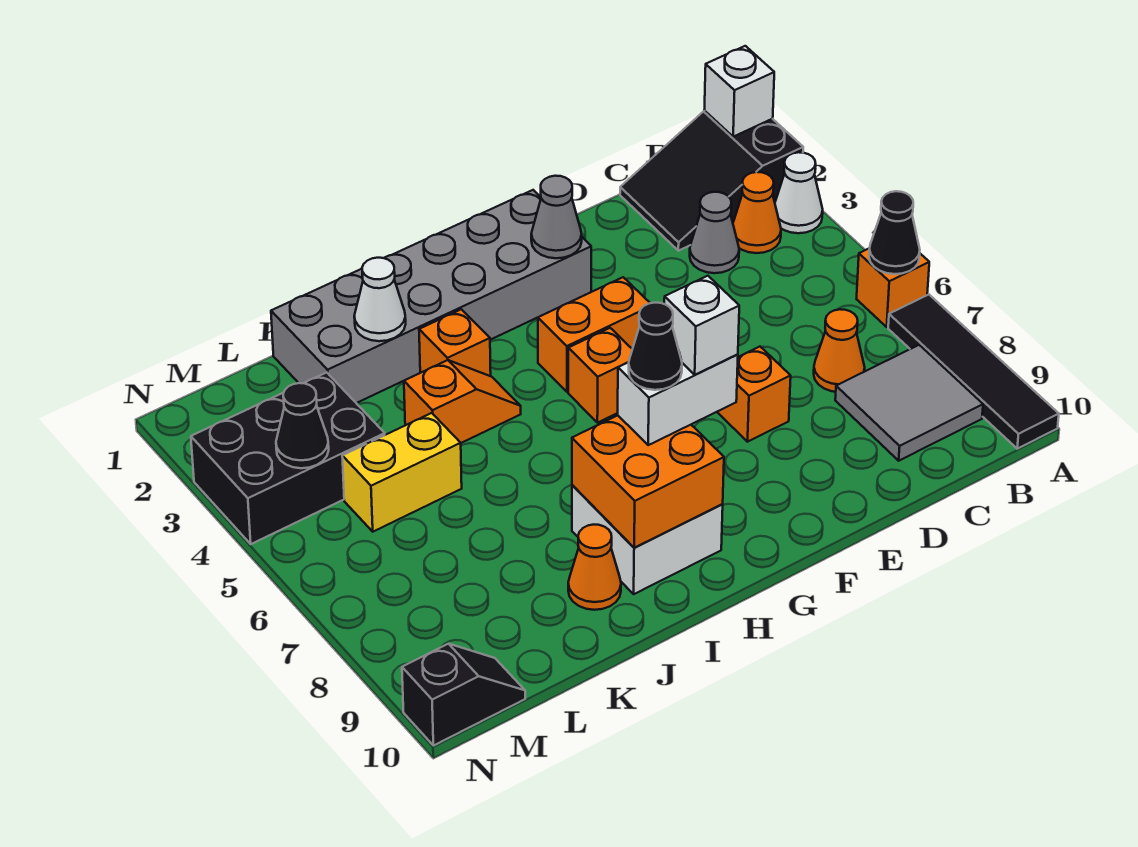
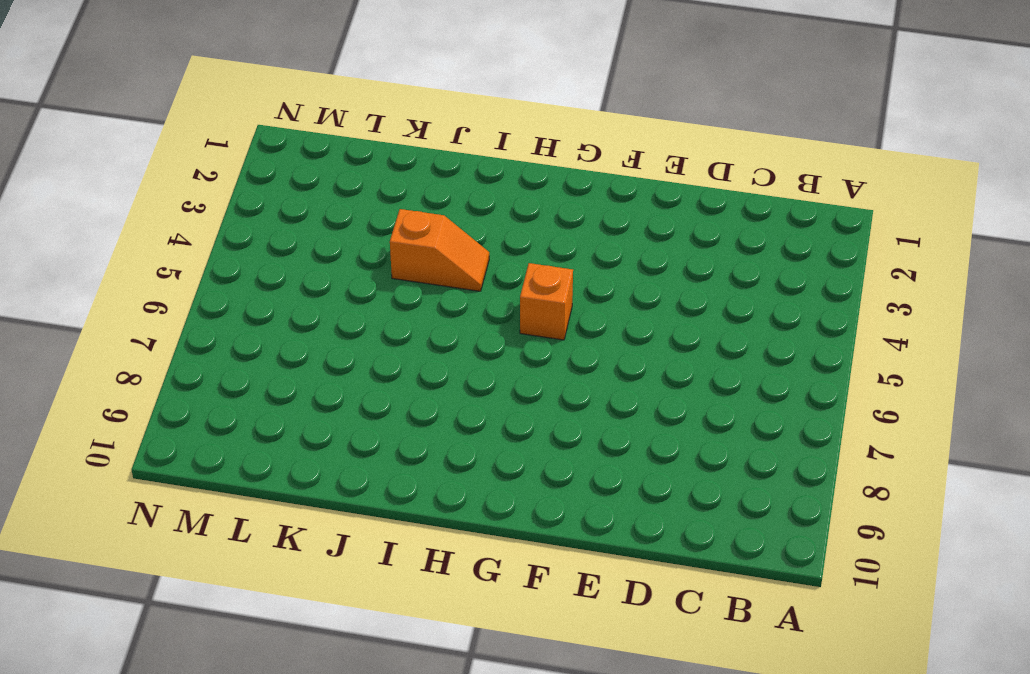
none -> black 2x3 slope [620,111,803,251]
none -> white 1x1 cone [775,152,823,233]
none -> orange 1x1 brick [857,249,929,327]

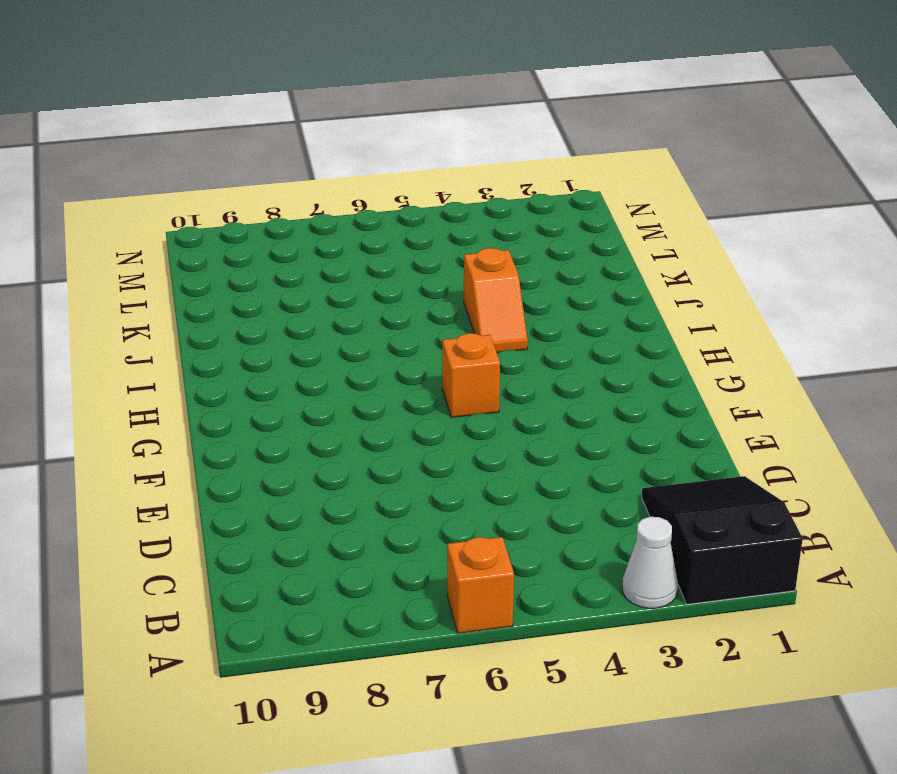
none -> black 1x4 tile [888,295,1059,449]
none -> orange 1x1 cone [733,172,781,253]
none -> grey 2x2 tile [835,345,983,461]

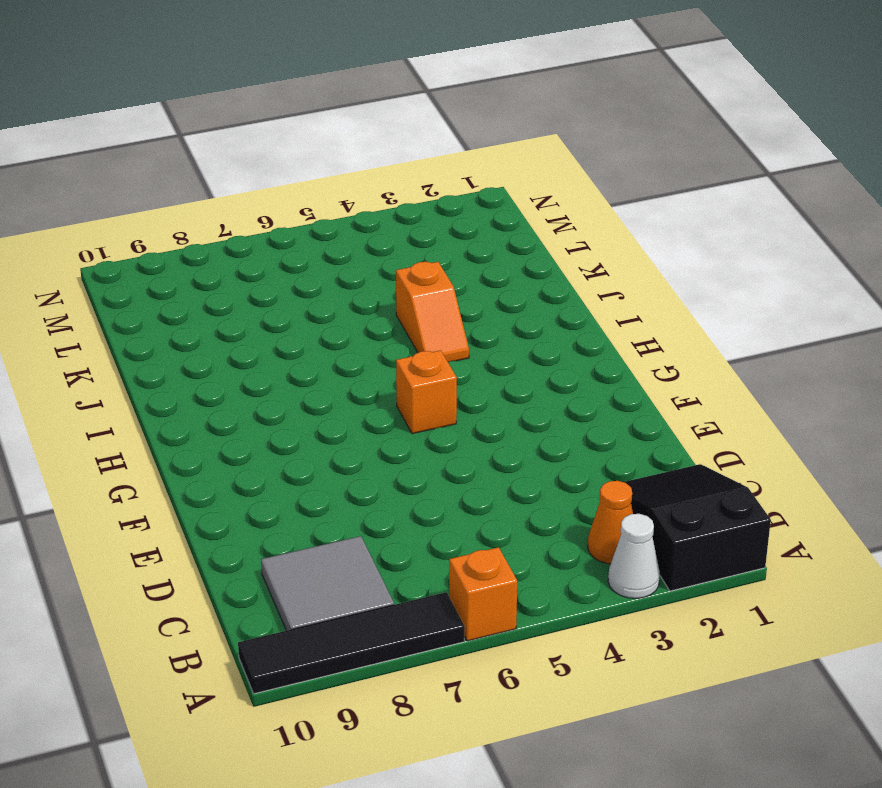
none -> grey 1x1 cone [690,192,739,273]
none -> orange 1x1 cone [814,309,865,392]
none -> orange 1x1 brick [717,347,791,442]

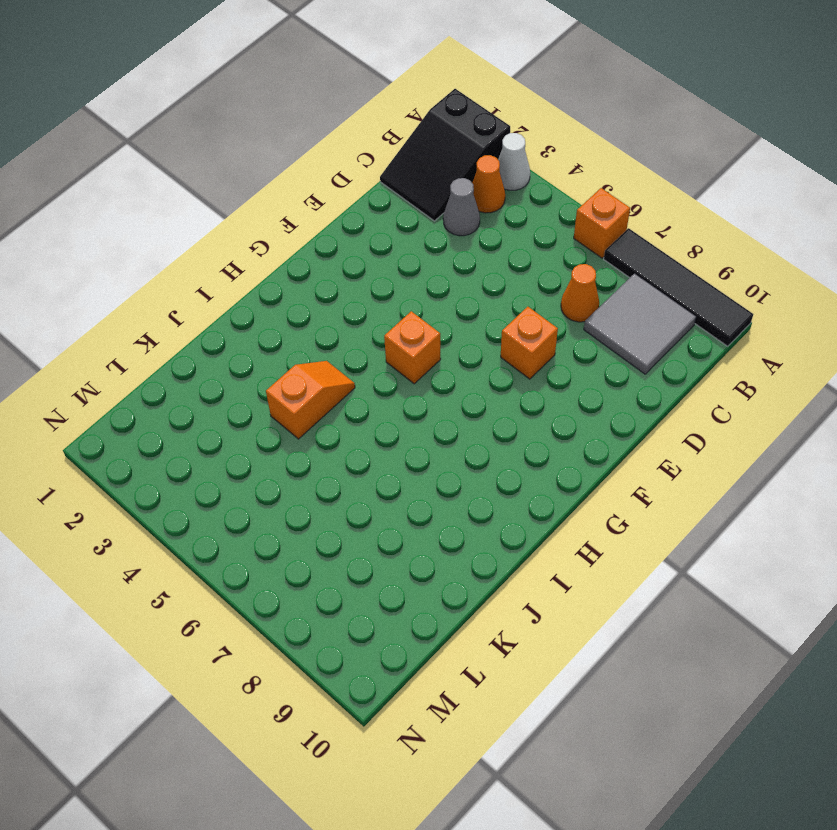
none -> grey 2x6 brick [271,190,591,403]
none -> orange 1x2 brick [538,277,650,392]
none -> white 2x2 brick [572,485,723,594]

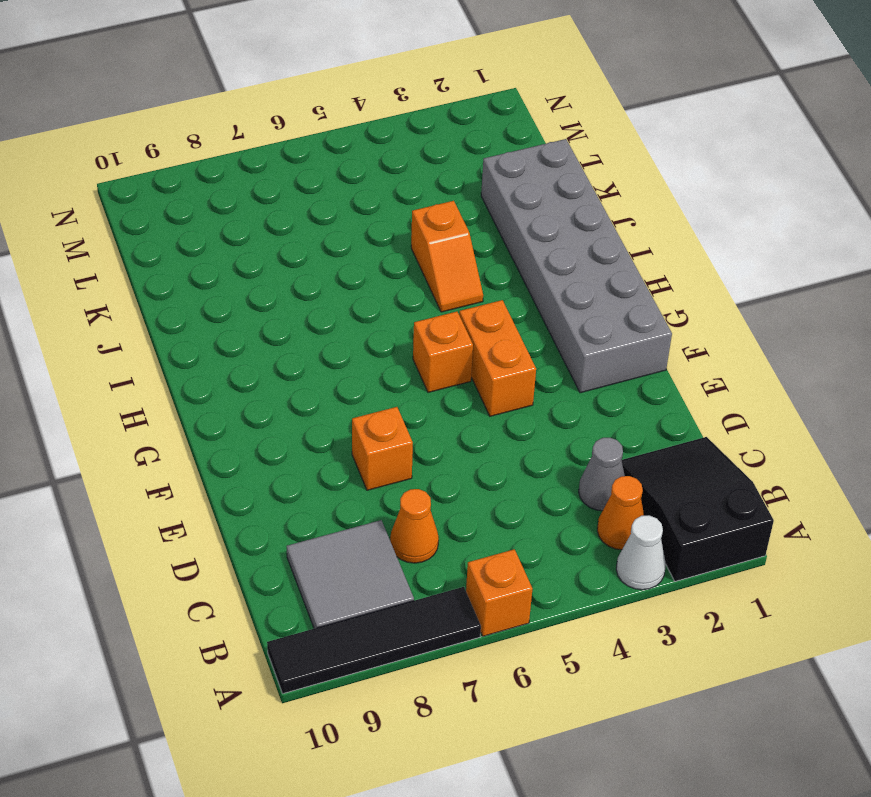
none -> white 2x2 brick [572,485,723,594]
none -> orange 1x1 brick [419,309,491,376]
none -> orange 1x1 cone [568,525,621,610]

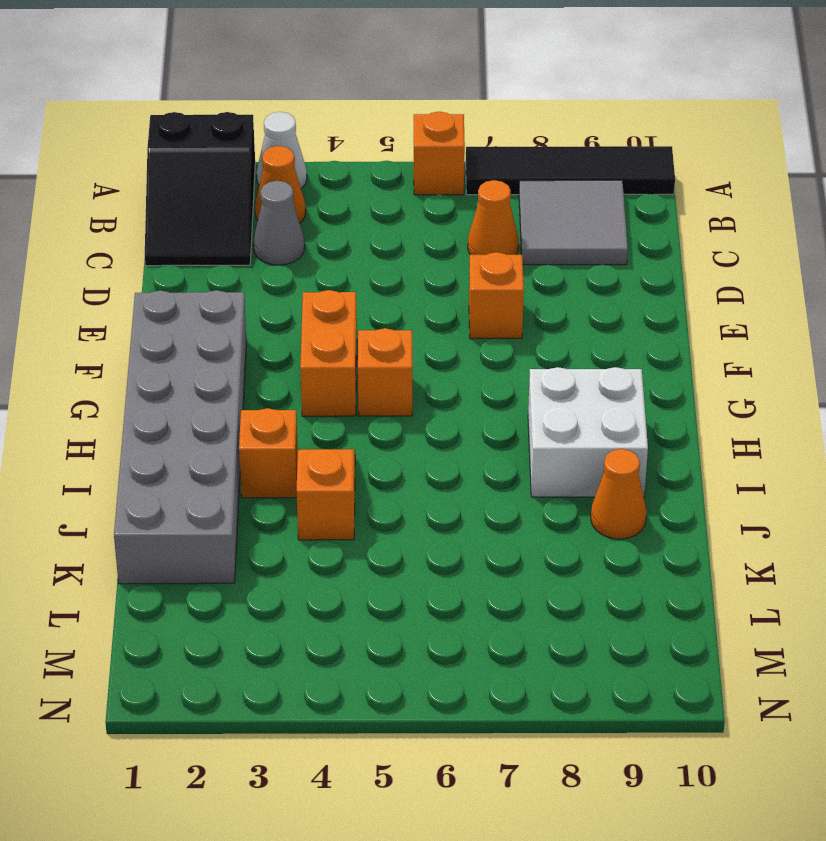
none -> yellow 1x2 brick [342,413,462,532]
none -> black 2x3 brick [191,372,385,544]
none -> black 1x2 slope [402,644,525,746]

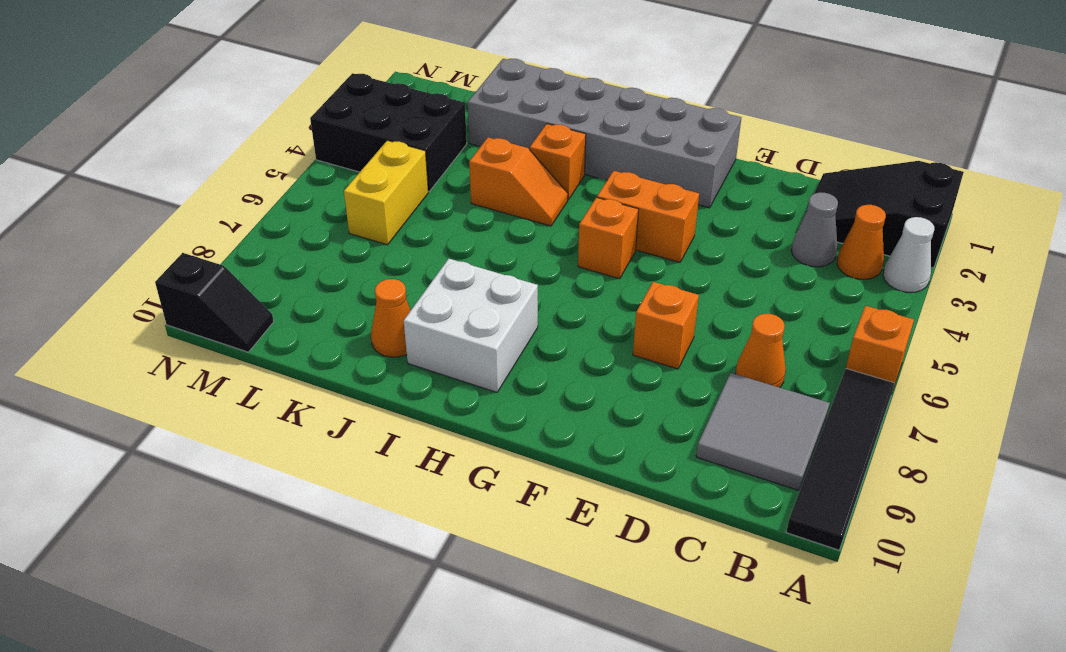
yellow 1x2 brick [344,140,428,245] -> yellow 1x2 brick turned to [342,413,462,532]
none -> white 1x1 brick [705,46,774,137]
none -> black 1x1 cone [869,191,920,274]
none -> grey 1x1 cone [531,176,582,258]

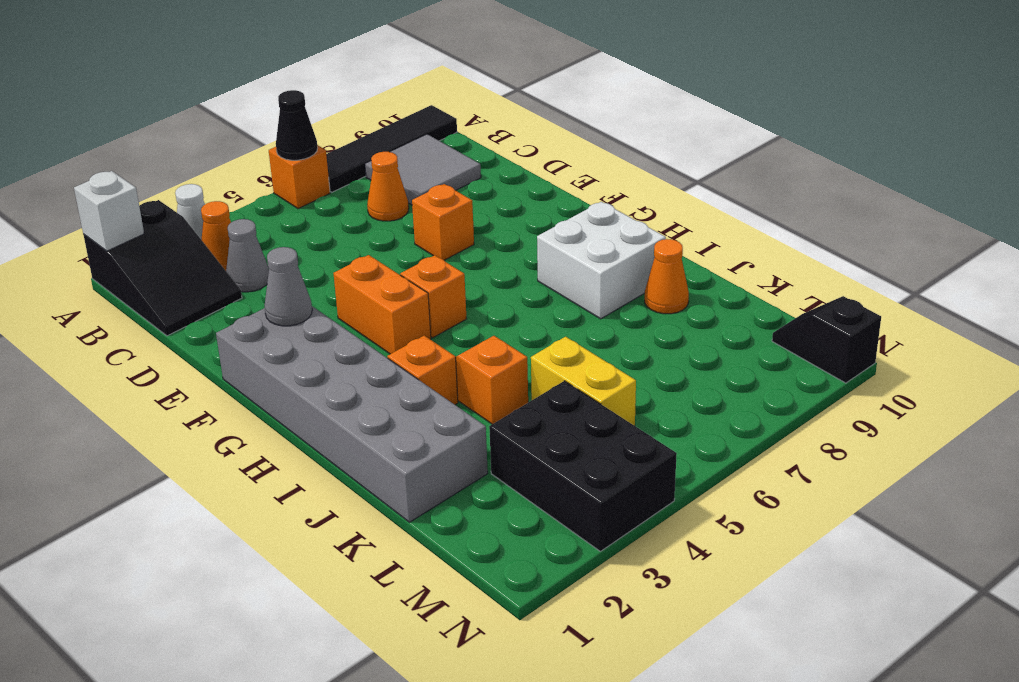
none -> orange 2x2 brick [572,415,724,548]
none -> white 1x1 cone [354,258,406,341]
none -> black 1x1 cone [276,383,329,468]

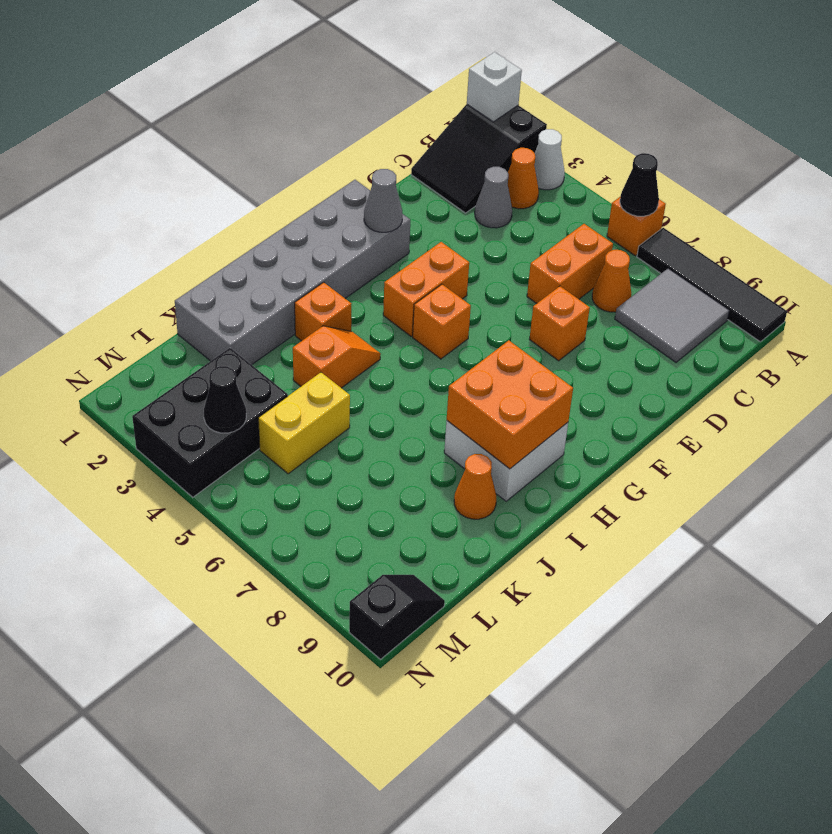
orange 1x2 brick [527,224,613,304] -> none
none -> white 1x1 cone [354,258,406,341]
none -> white 1x2 brick [618,354,738,445]
none -> white 1x1 brick [664,276,739,375]

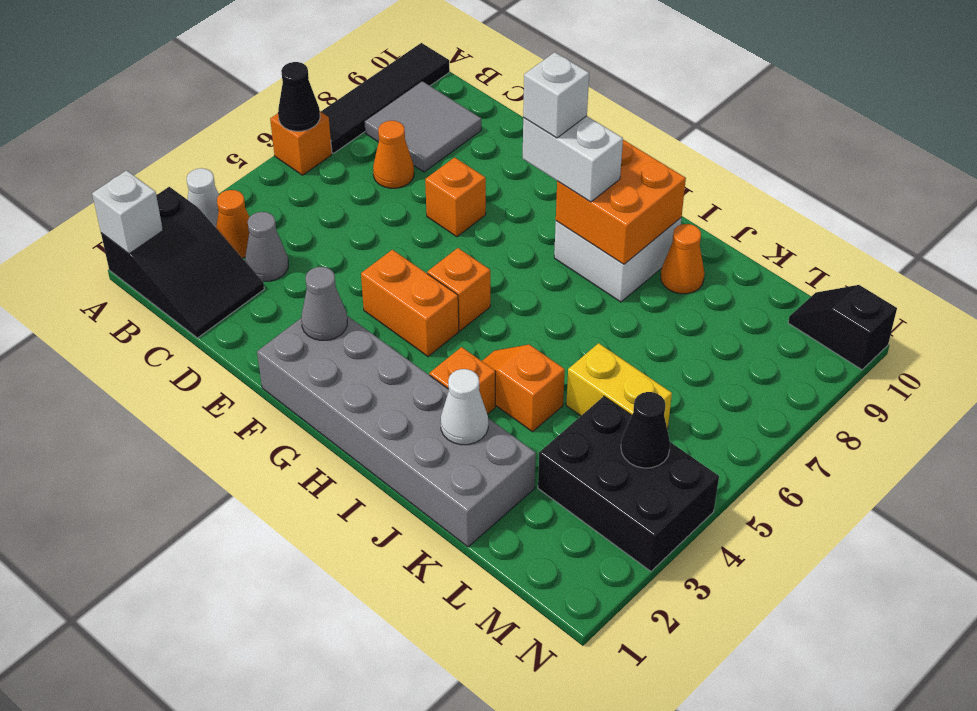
none -> black 1x1 cone [629,303,682,390]

